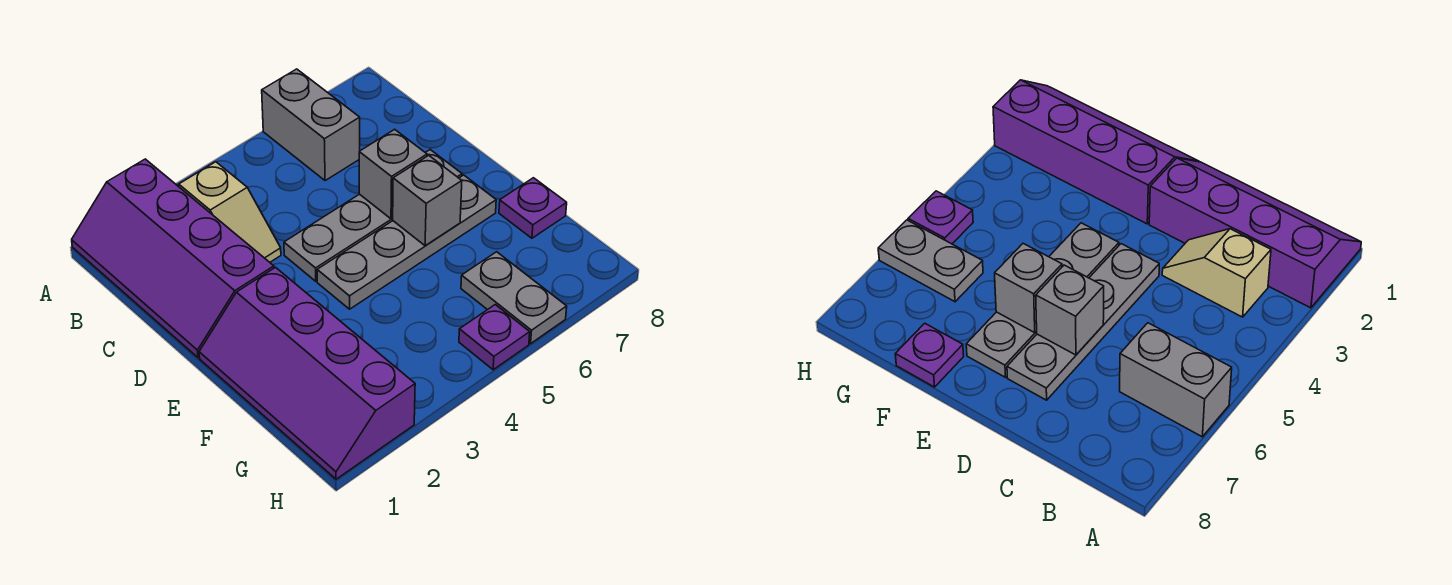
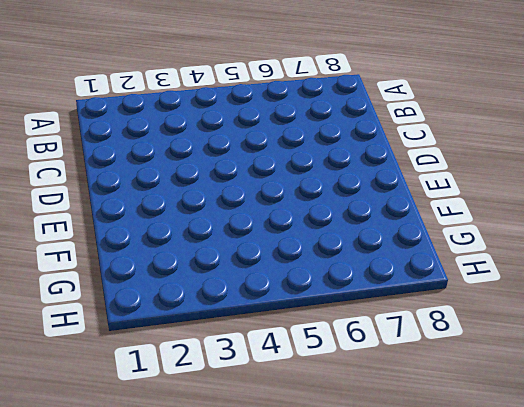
none -> purple 2x4 slope [72,159,274,358]
none -> grey 1x2 brick [262,69,360,181]

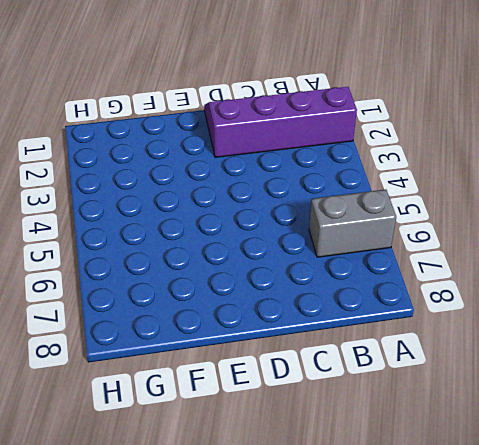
none -> tan 1x2 slope [179,162,281,262]
none -> grey 1x4 plate [284,150,462,281]

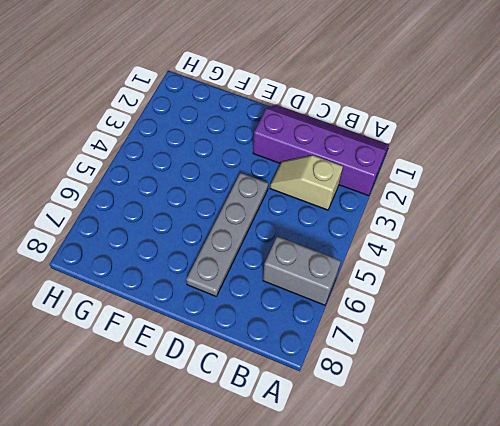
none -> purple 2x4 slope [199,267,415,479]
none -> grey 1x4 plate [317,175,496,309]

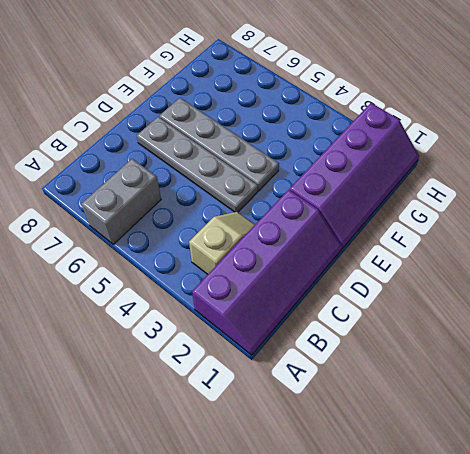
none -> purple 1x1 plate [499,178,567,238]
none -> grey 1x2 plate [461,252,567,344]

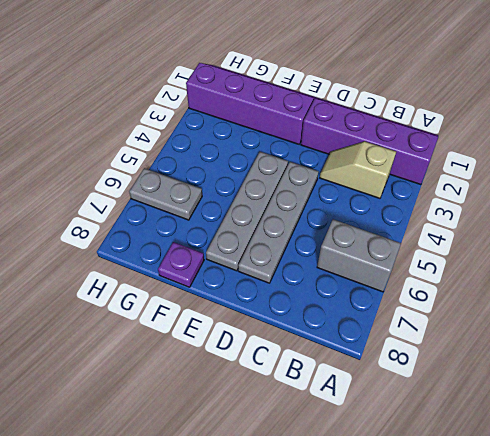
none -> purple 1x1 plate [459,305,530,370]
none -> grey 1x1 brick [359,129,427,219]

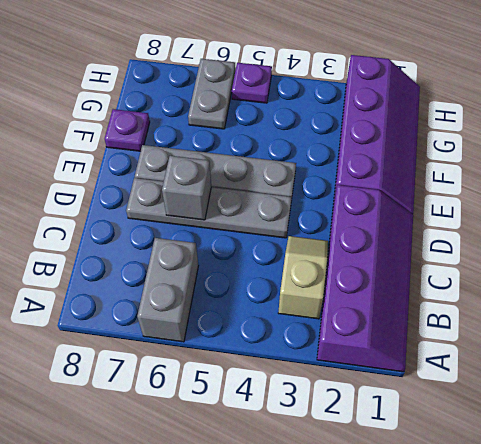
none -> grey 1x1 brick [393,155,462,246]

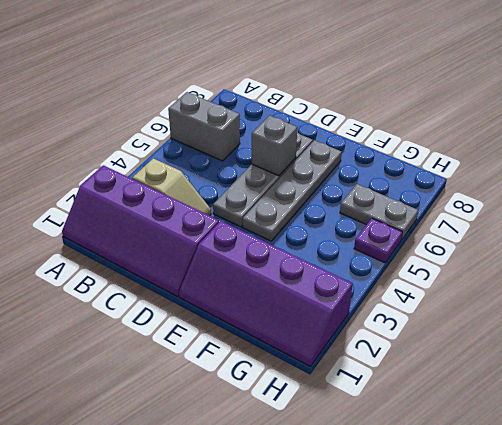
none -> purple 1x1 plate [499,178,567,238]
none -> grey 1x1 brick [393,155,462,246]

